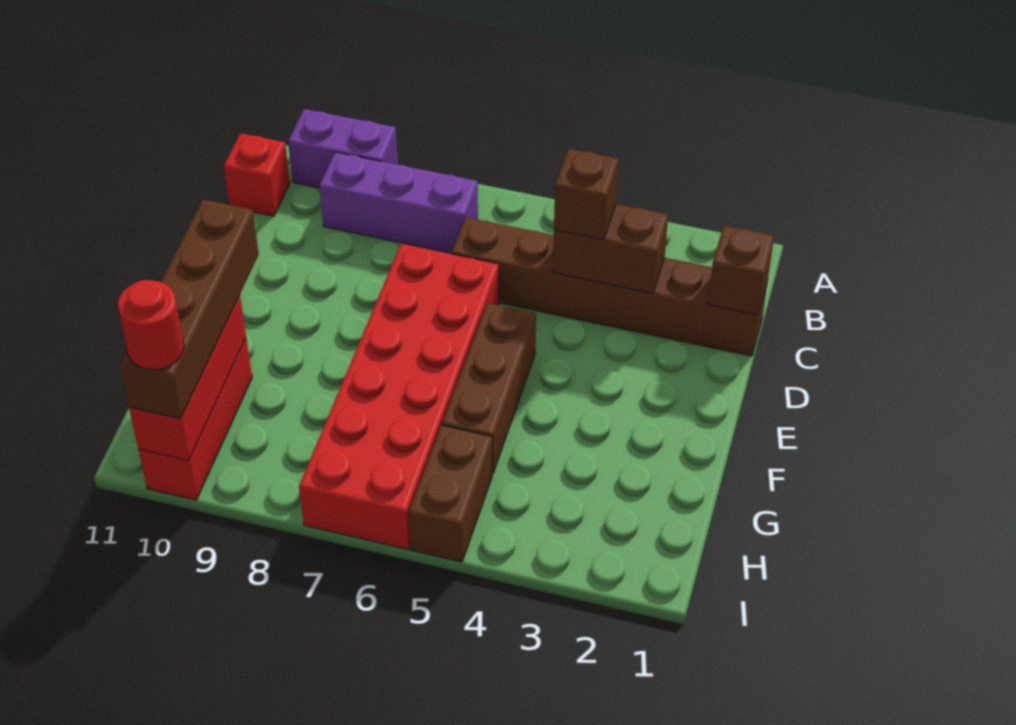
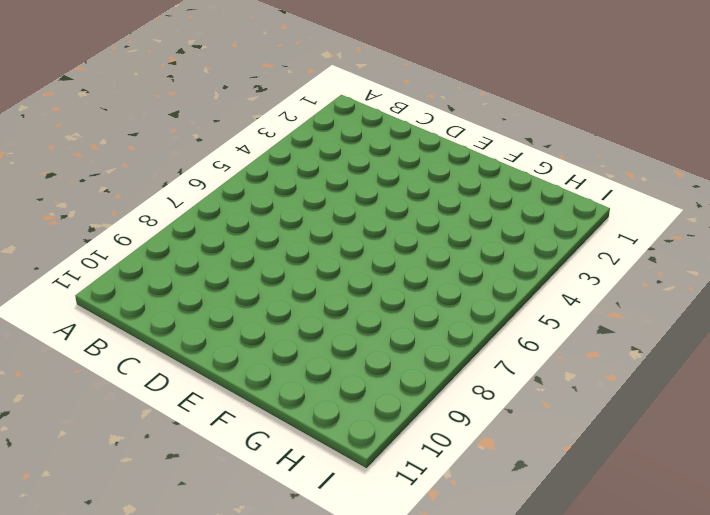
none -> purple 1x2 brick [288,109,398,188]
none -> purple 1x3 brick [319,152,478,253]
none -> red 1x1 brick [224,133,290,216]

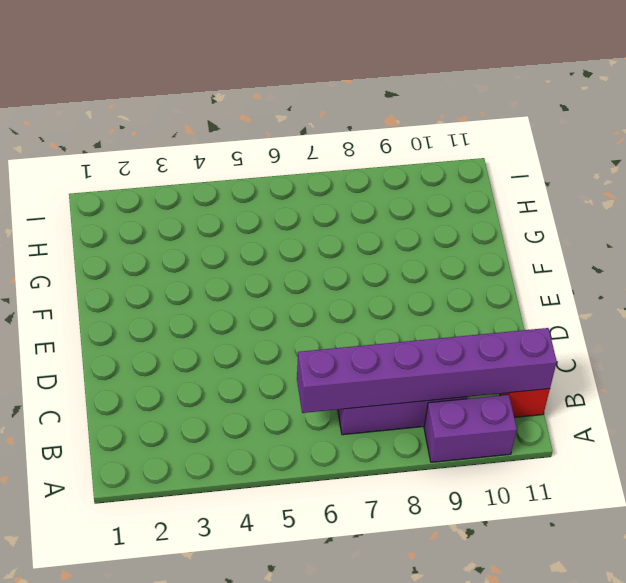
purple 1x6 brick [297,328,557,413] -> none
none -> brown 1x6 brick [452,217,767,356]
none -> red 2x6 brick [299,244,499,549]
none -> brown 1x3 brick [442,303,536,474]

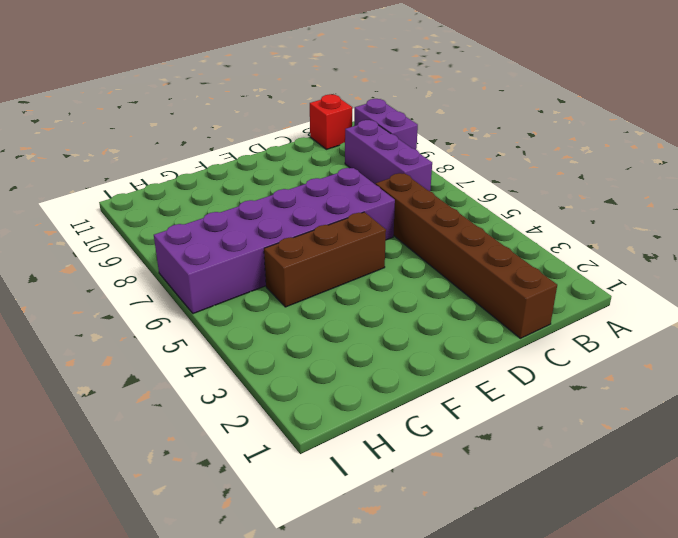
purple 2x6 brick [154,168,395,314] -> red 2x6 brick [299,244,499,549]
none -> red 1x3 brick [138,338,252,500]
none -> brown 1x2 brick [408,425,492,562]
none -> brown 1x1 brick [708,226,774,315]

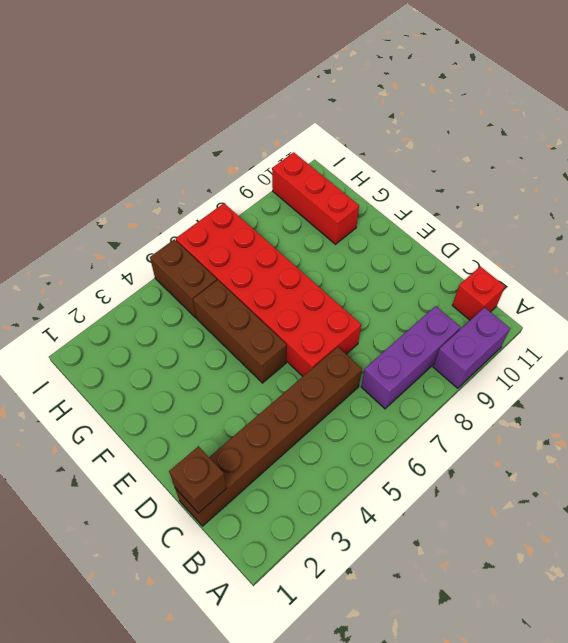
none -> brown 1x2 brick [553,204,668,293]
none -> red 1x3 brick [129,295,246,460]
none -> brown 1x1 brick [554,149,619,240]

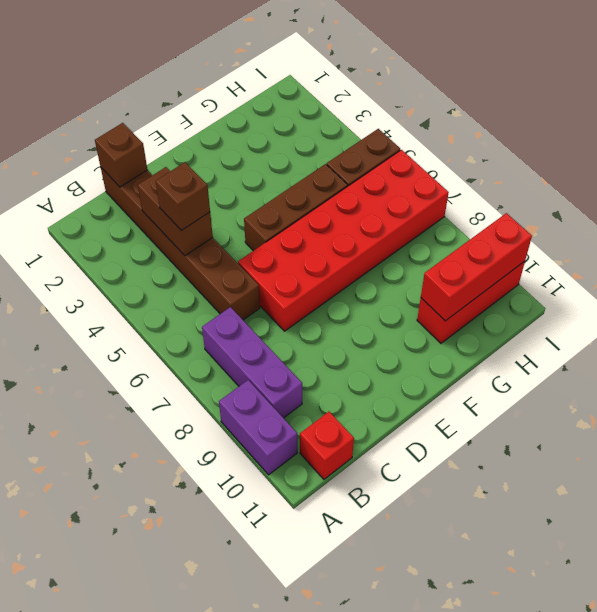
none -> brown 1x4 brick [119,199,259,419]
none -> red 1x1 round brick [118,280,184,370]

